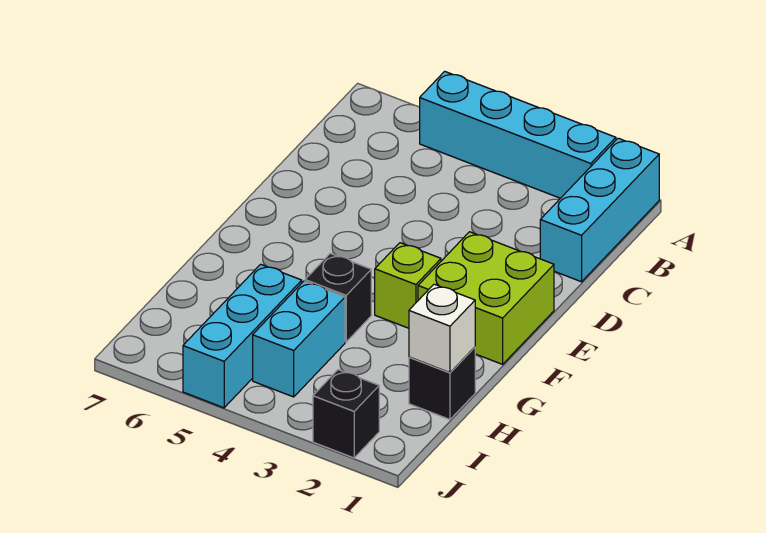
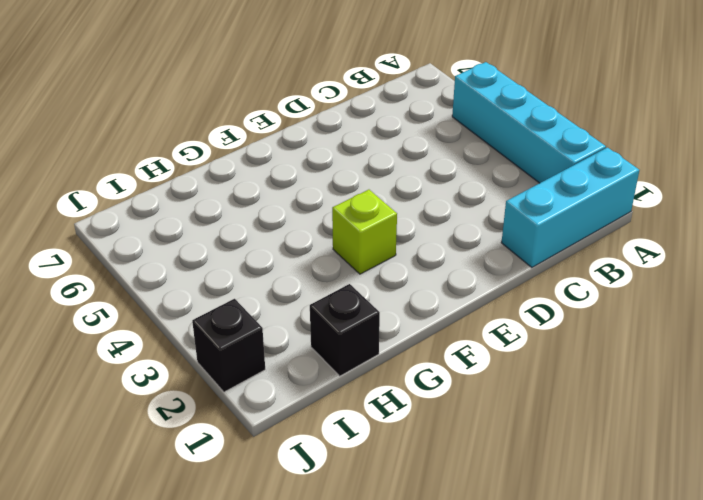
none -> lime 2x2 brick [418,232,554,364]
none -> black 1x1 brick [305,253,371,342]

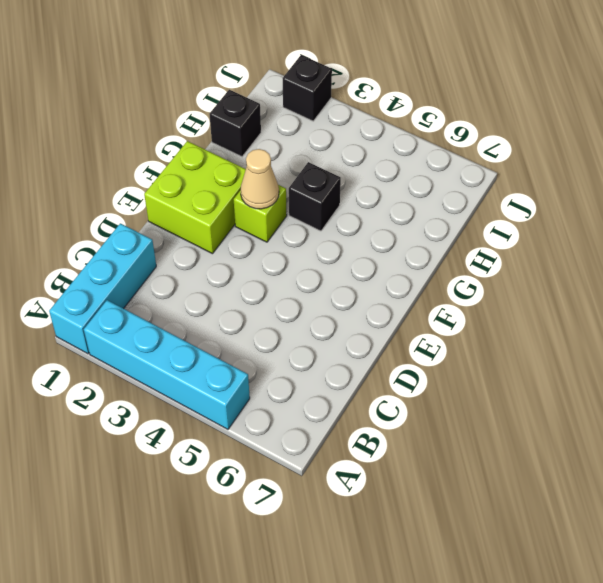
tan 1x1 cone [241,149,279,209] -> none
none -> cyan 1x2 brick [253,281,345,397]
none -> cyan 1x3 brick [183,264,302,408]

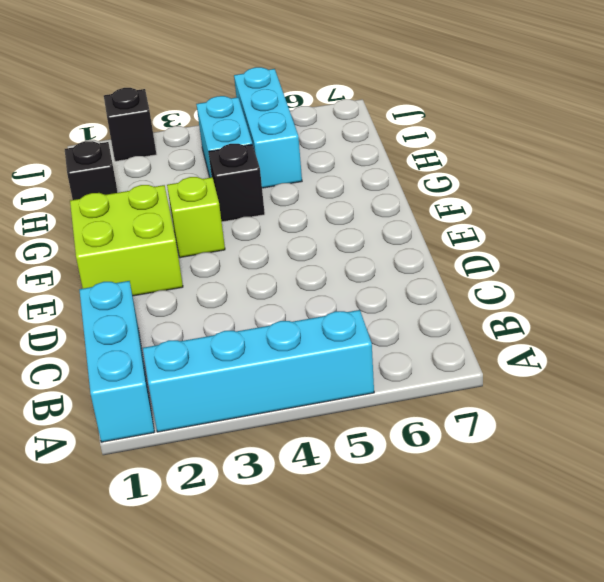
none -> white 1x1 brick [409,284,475,373]

